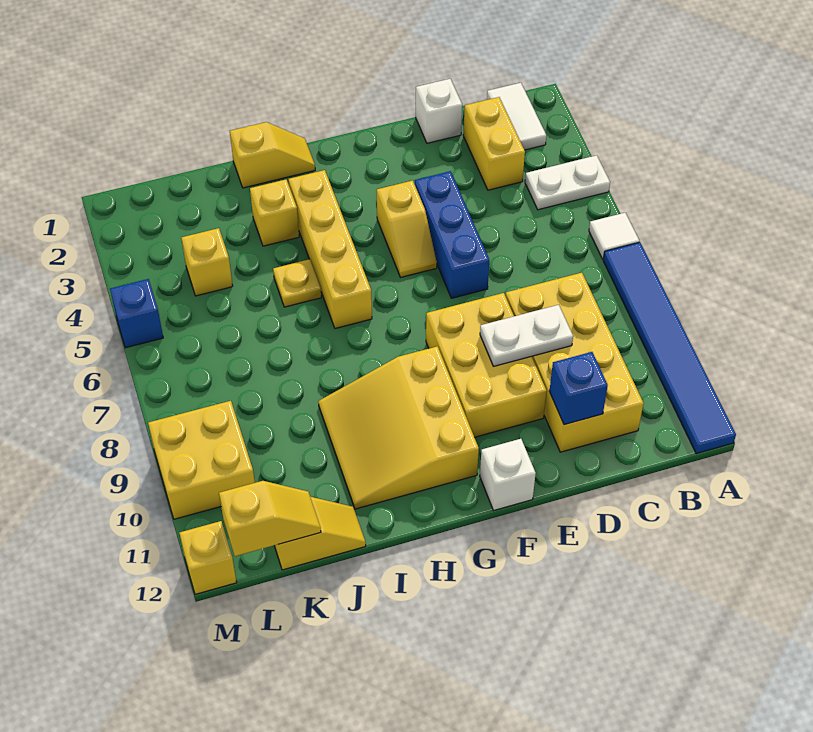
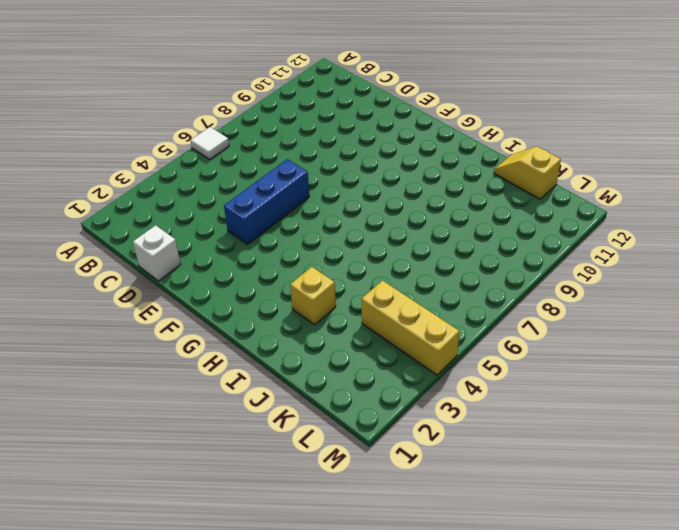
yellow 1x3 brick [361,281,459,375] -> yellow 1x1 brick [182,228,233,296]
none -> white 1x2 plate [525,155,610,210]
none -> blue 1x6 tile [603,242,736,454]
none -> white 1x2 tile [487,83,546,150]

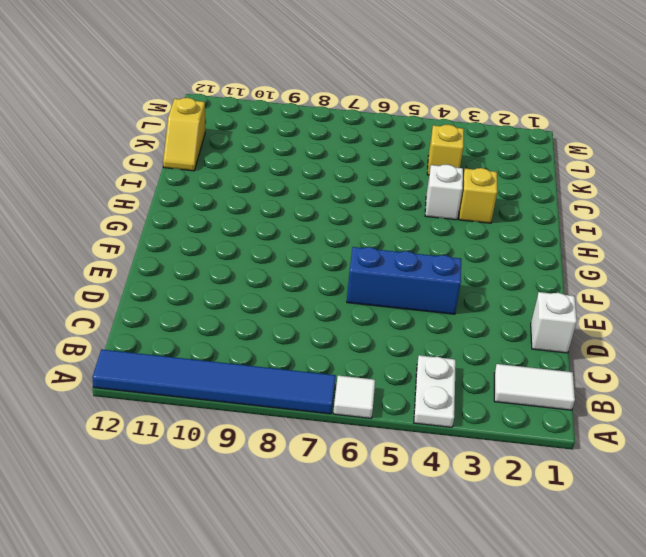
white 1x1 brick [425,165,463,220] -> white 1x1 brick moved to [480,439,536,510]
none -> yellow 1x2 brick [463,97,525,190]
none -> yellow 2x4 brick [506,273,644,452]
none -> yellow 2x3 brick [426,293,547,437]

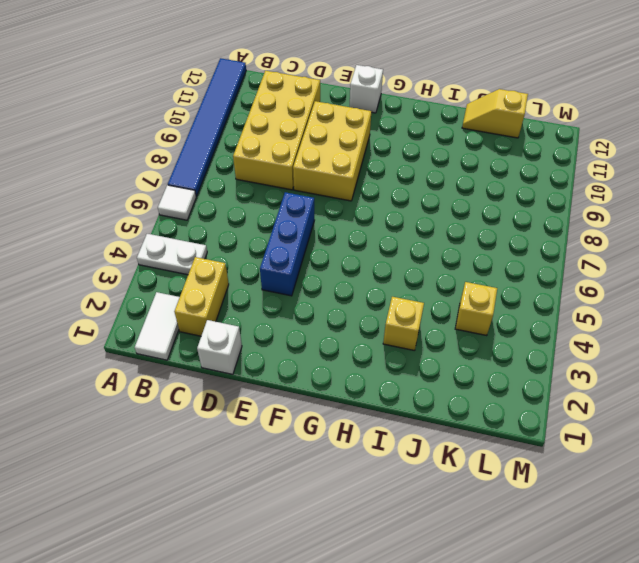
none -> yellow 1x2 slope [377,181,437,277]
none -> yellow 3x3 slope [318,346,479,509]
none -> yellow 1x2 slope [230,122,315,188]

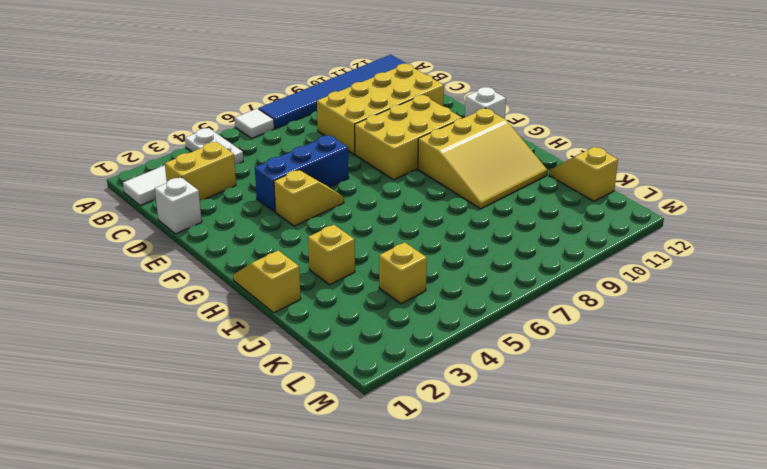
none -> yellow 1x4 brick [289,170,372,328]
none -> yellow 1x1 plate [273,259,321,307]
none -> yellow 2x2 brick [148,401,255,519]

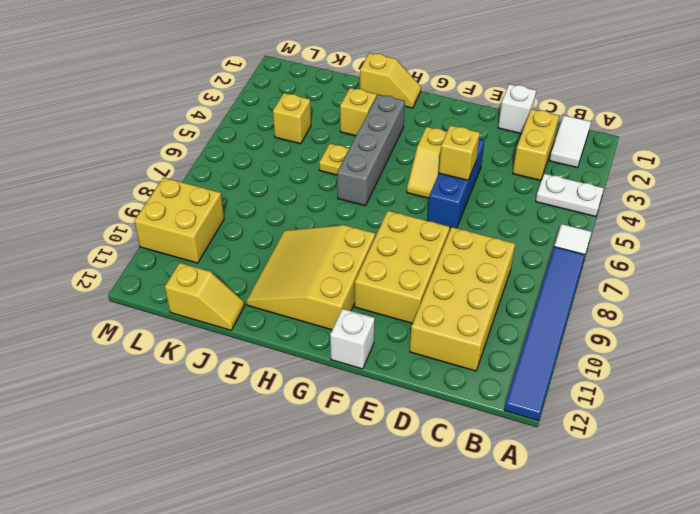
yellow 1x1 brick [439,125,480,180] -> yellow 1x1 brick moved to [179,521,237,594]
grey 1x4 brick [337,94,405,206] -> yellow 1x4 brick [289,170,372,328]
none -> blue 1x1 brick [110,279,163,348]
none -> white 1x2 plate [480,305,573,366]
none -> blue 1x1 brick [549,352,608,425]

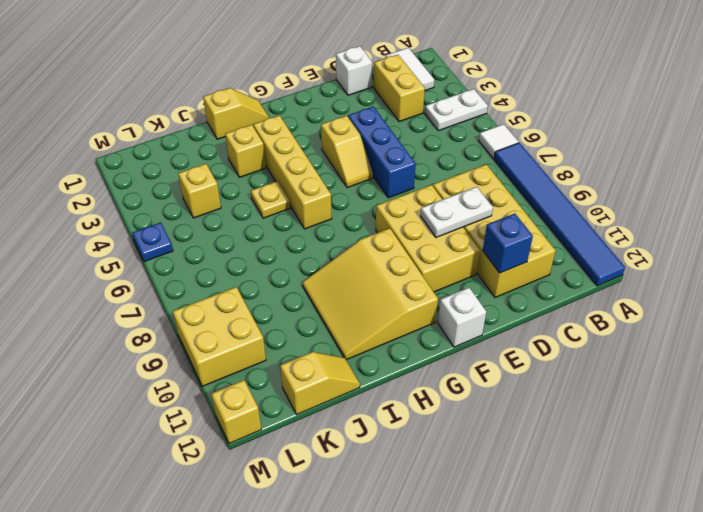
blue 1x1 plate [132,222,173,262] -> blue 1x1 brick [110,279,163,348]
none -> yellow 1x2 slope [219,481,321,556]

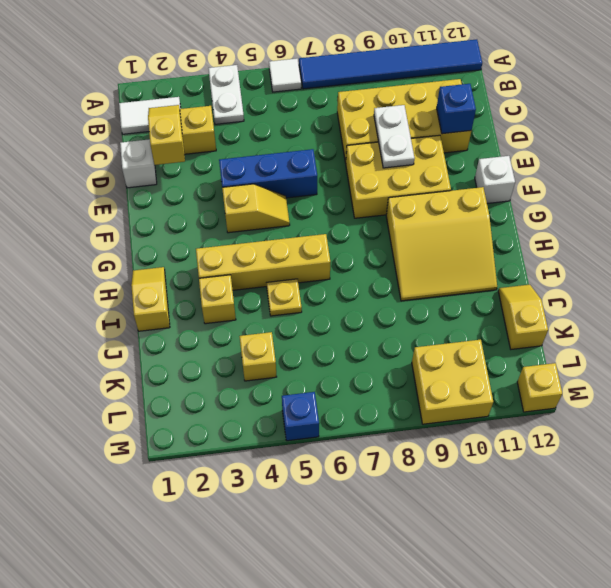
yellow 1x2 slope [148,105,185,165] -> yellow 1x2 slope moved to [219,481,321,556]

